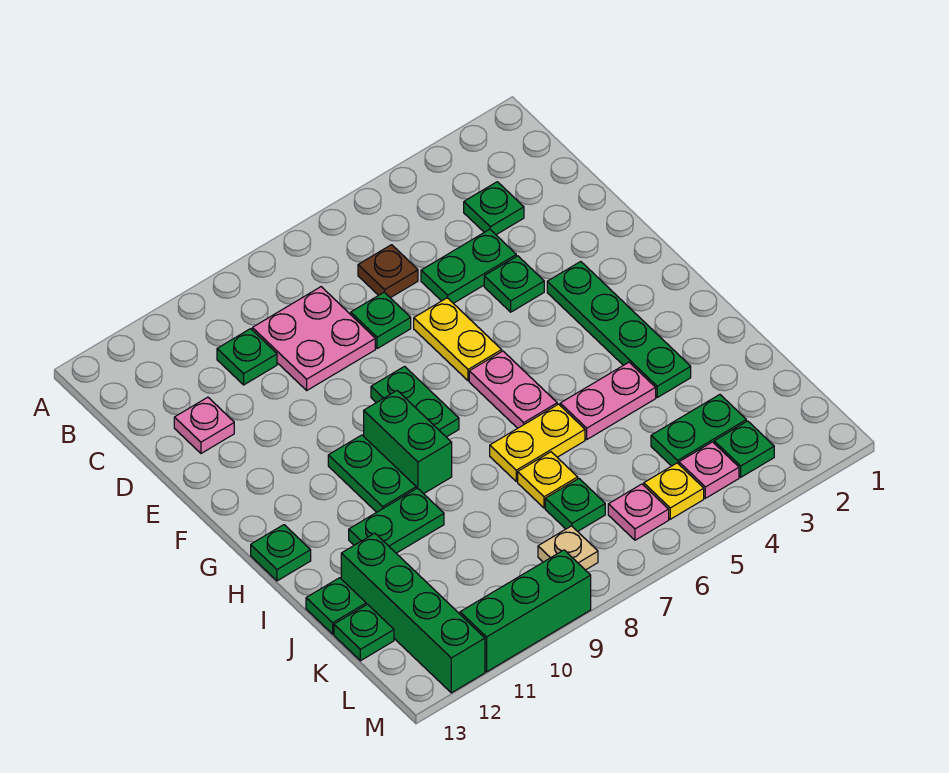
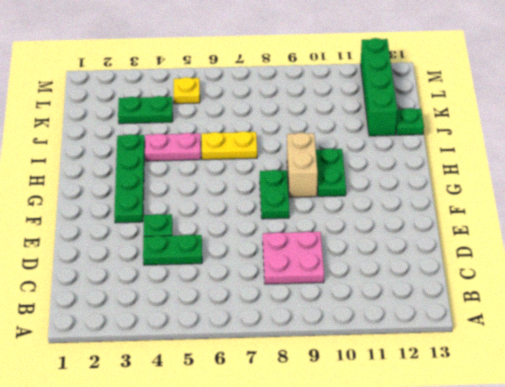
tan 1x2 brick [287,133,318,197] -> green 1x2 brick [364,391,452,494]
none -> green 1x1 plate [464,182,524,235]
none -> brown 1x1 plate [358,245,418,298]
none -> green 1x1 plate [217,329,277,385]
none -> green 1x1 plate [351,292,411,349]

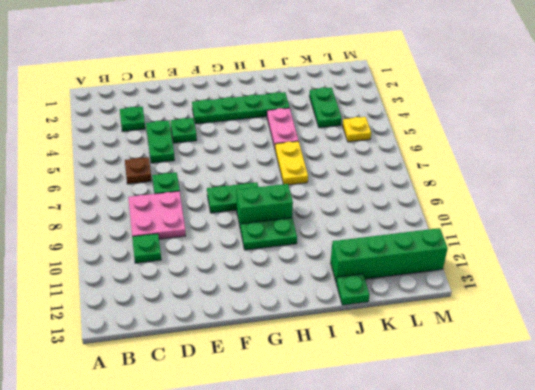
none -> pink 1x1 plate [174,397,234,453]
none -> yellow 1x2 plate [414,298,502,381]
none -> pink 1x2 plate [469,351,557,428]
none -> green 1x1 plate [251,525,311,581]

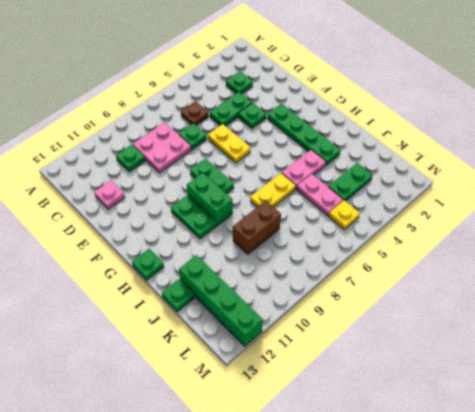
pink 1x2 plate [297,174,343,216] -> pink 1x2 plate moved to [469,351,557,428]
brown 1x2 brick [233,201,281,254] -> none
none -> green 1x2 plate [349,488,444,553]
none -> yellow 1x1 plate [518,452,578,508]
none -> green 1x1 plate [545,479,605,531]
none -> green 1x1 plate [334,604,394,661]

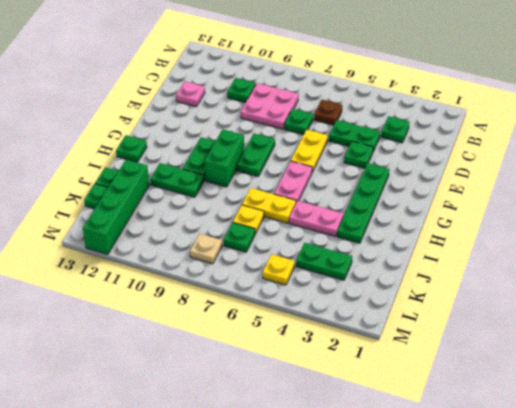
none -> green 1x1 plate [714,421,774,477]
none -> pink 1x1 plate [679,442,739,498]
none -> pink 1x1 plate [608,484,669,540]
none -> green 1x3 brick [460,550,591,672]

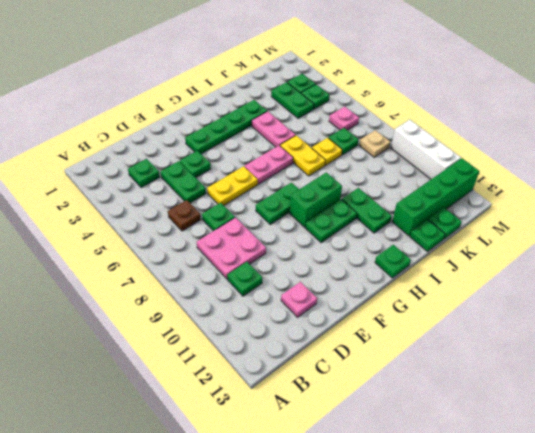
green 1x1 plate [301,84,329,109] -> pink 1x1 plate [679,442,739,498]
white 1x3 brick [391,120,461,179] -> green 1x3 brick [460,550,591,672]
none -> yellow 1x1 plate [644,463,704,519]

